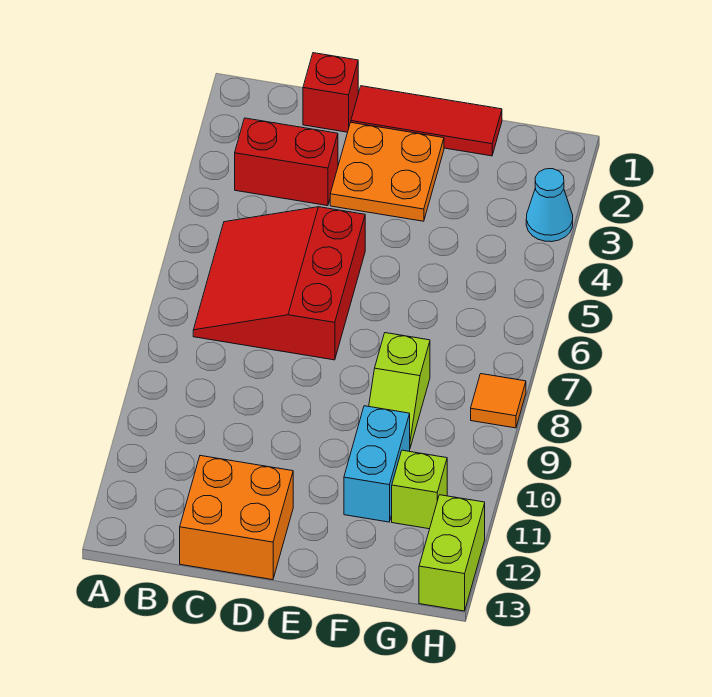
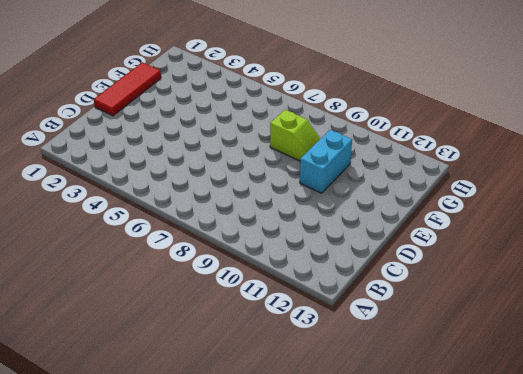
cyan 1x2 brick [300,130,352,193] -> cyan 1x2 brick turned to [344,406,410,522]
none -> red 1x2 brick [235,118,338,206]
none -> red 3x3 slope [193,207,365,360]
none -> red 1x1 brick [303,53,358,132]

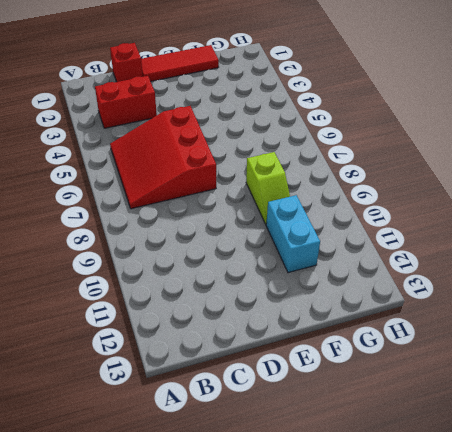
none -> orange 2x2 brick [180,456,293,580]
none -> orange 2x2 plate [330,123,444,221]
none -> lime 1x1 brick [392,450,447,529]

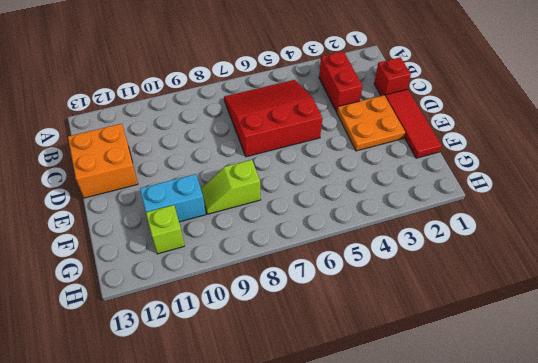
none -> cyan 1x1 cone [526,169,573,242]
none -> orange 1x1 tile [471,374,526,428]
none -> lime 1x2 brick [419,495,485,611]

